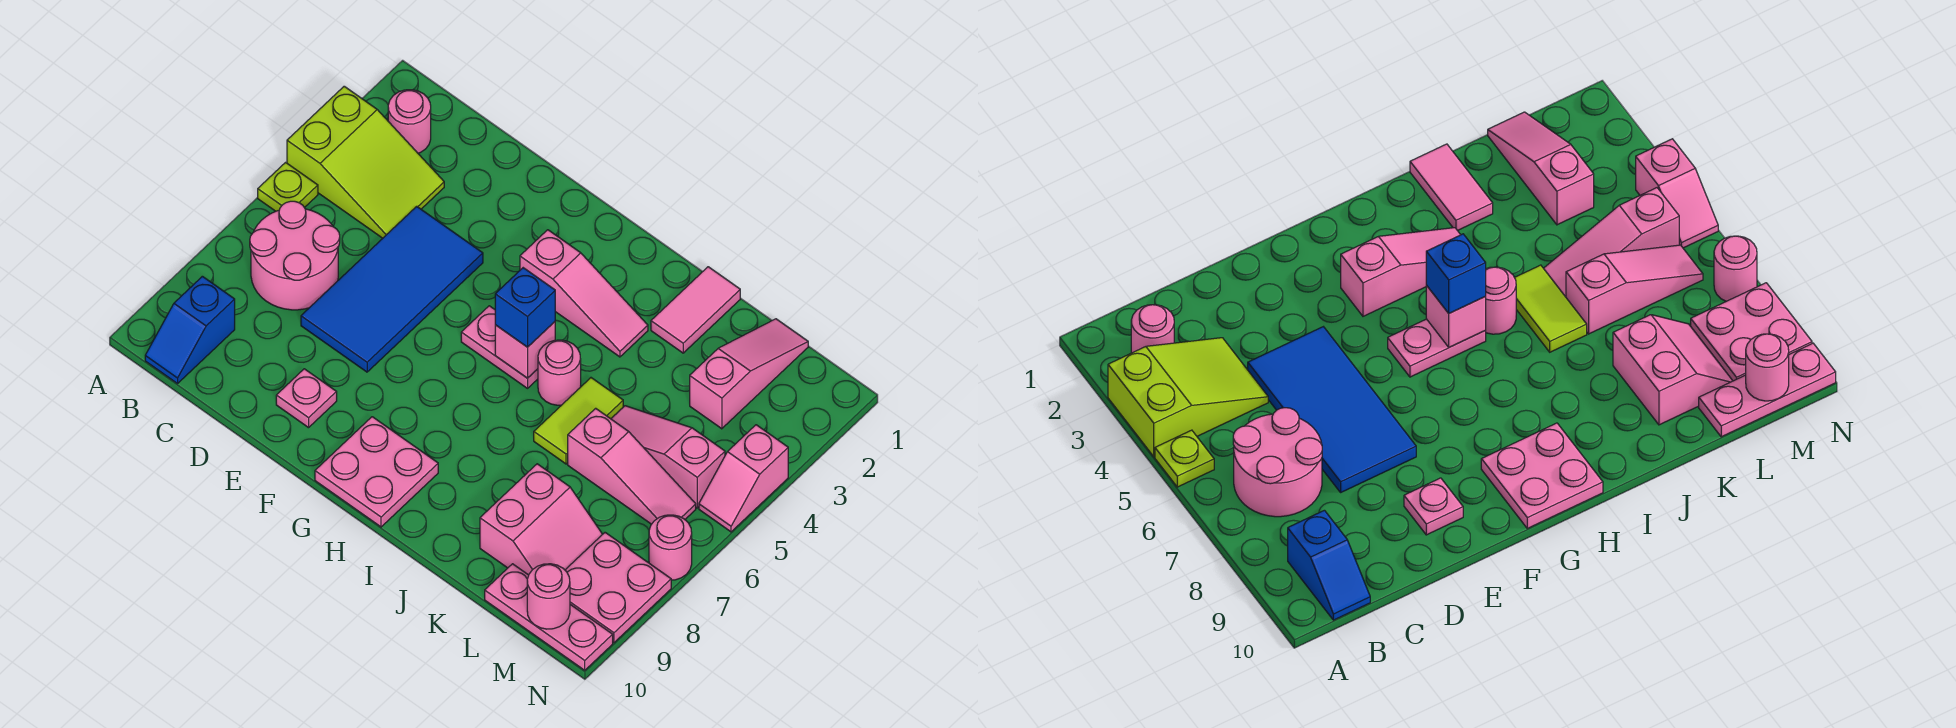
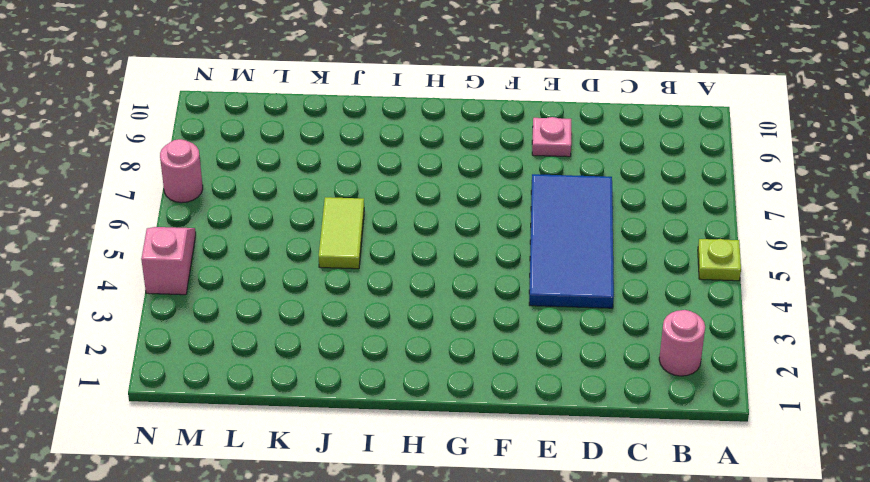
none -> lime 2x3 slope [287,86,444,238]
none -> pink 2x2 round brick [250,201,340,310]
none -> blue 1x2 slope [145,276,235,384]

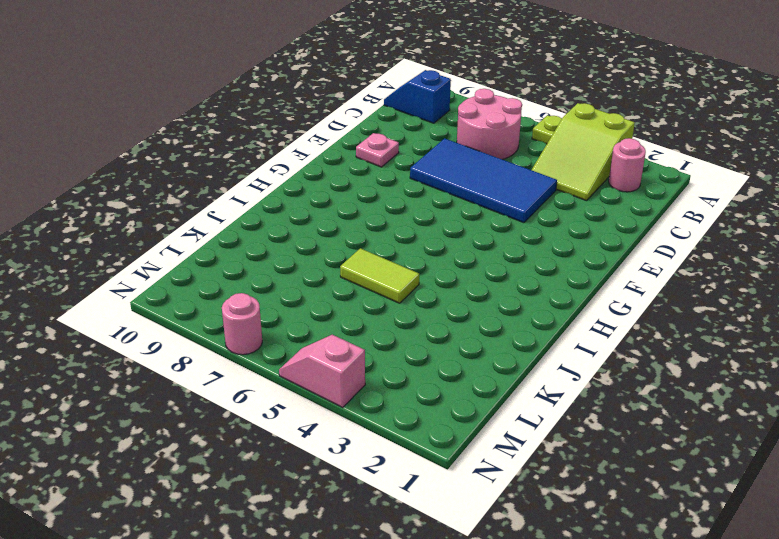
none -> pink 1x3 slope [520,230,648,357]
none -> pink 1x2 plate [461,306,538,388]
none -> pink 2x2 plate [315,417,438,527]

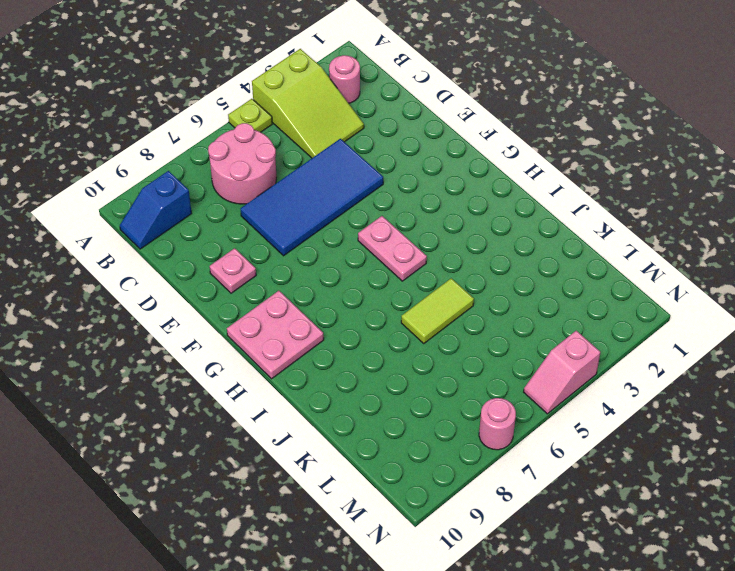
none -> pink 1x3 slope [520,230,648,357]
none -> pink 1x1 round brick [538,340,581,405]
none -> pink 1x2 tile [651,267,740,353]

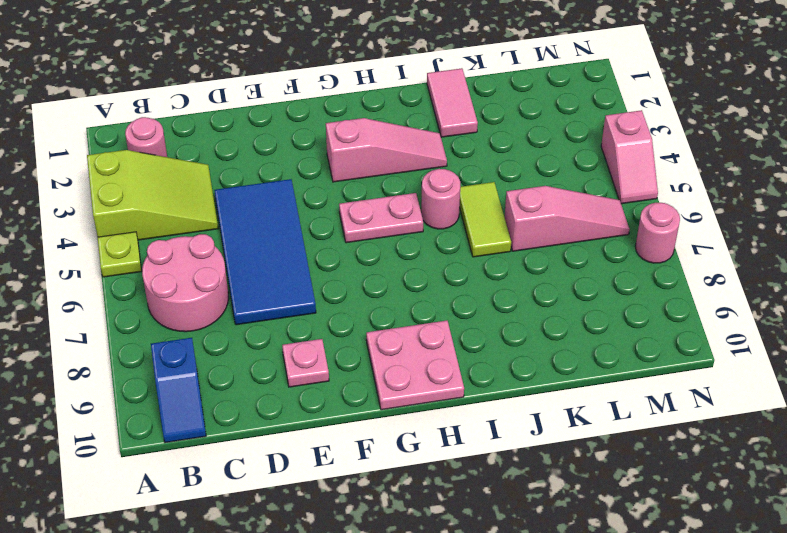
none -> pink 1x3 slope [611,406,725,508]
none -> pink 2x2 slope [480,464,602,575]
none -> pink 1x3 slope [690,319,808,429]

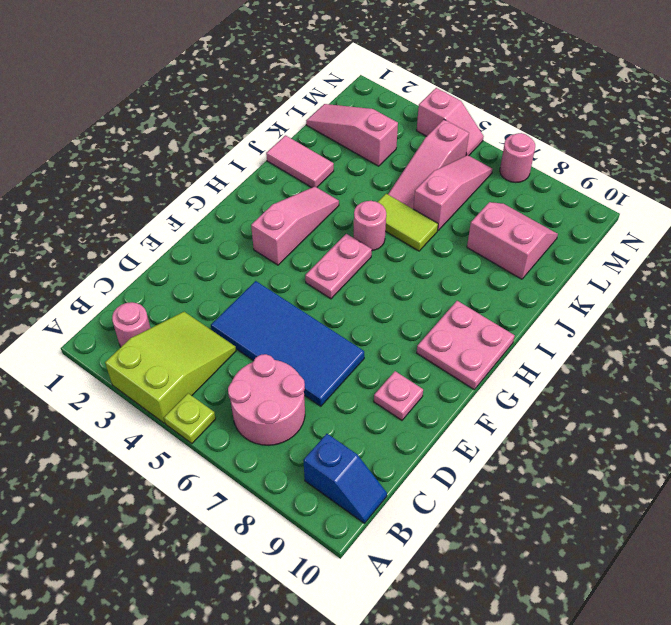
none -> pink 1x3 plate [485,564,613,670]
none -> pink 2x2 plate [565,533,671,643]
none -> pink 1x1 brick [495,322,555,378]

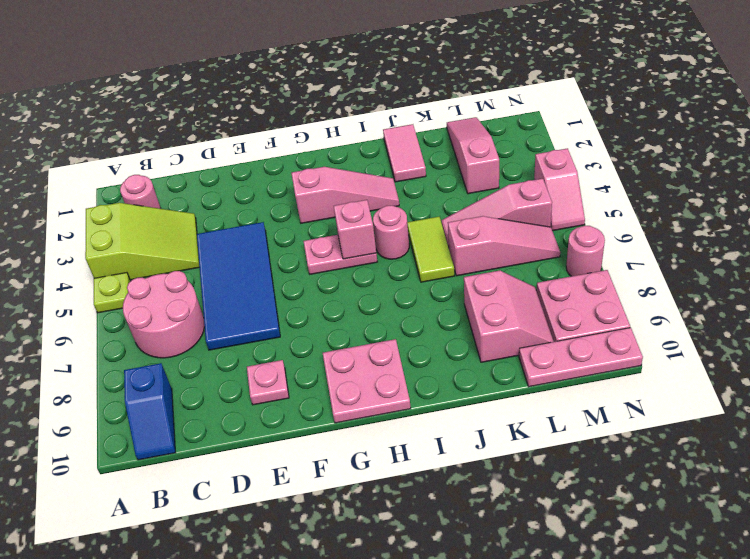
none -> pink 1x1 round brick [527,564,570,629]
none -> blue 1x1 brick [495,268,555,347]

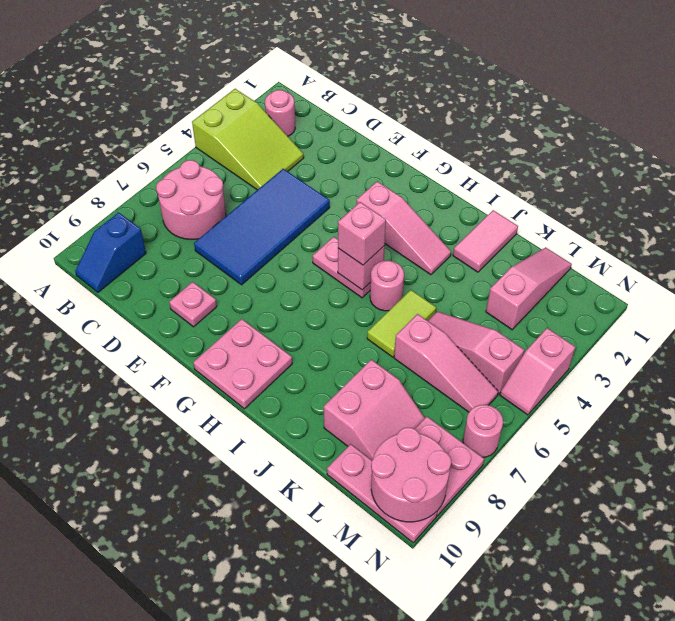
pink 1x1 brick [338,202,386,265] -> blue 1x1 brick [495,268,555,347]
pink 2x2 round brick [371,428,451,522] -> pink 1x1 round brick [527,564,570,629]
none -> lime 1x1 plate [258,162,318,211]

